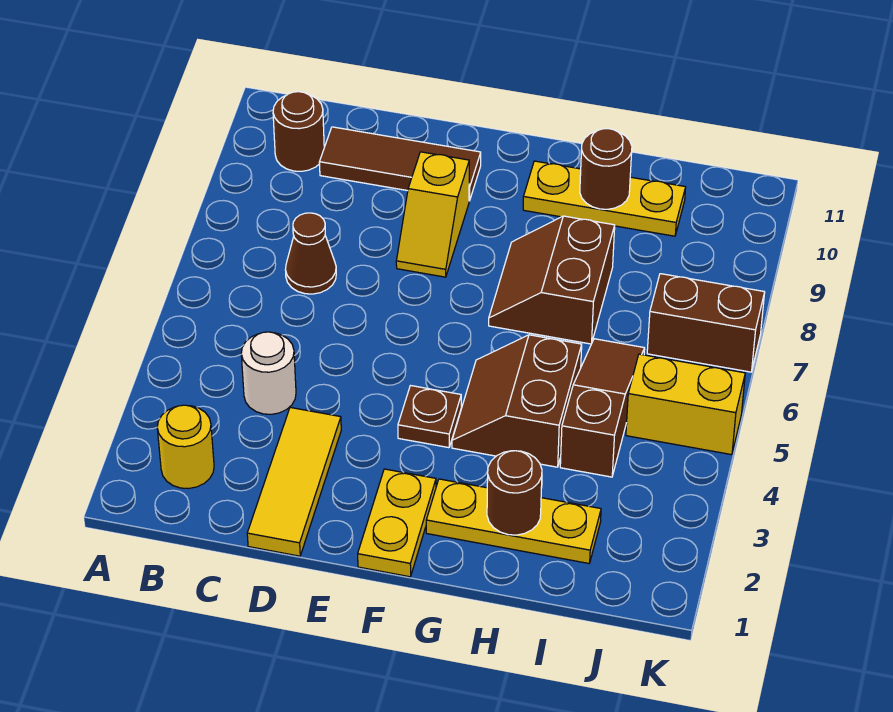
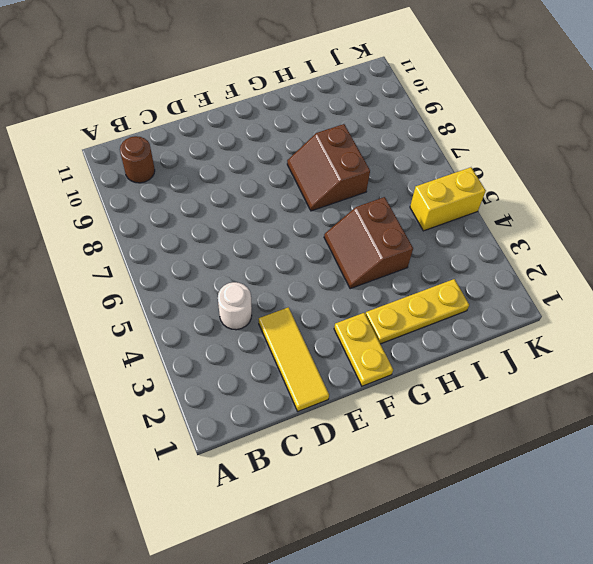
none -> yellow 1x1 round brick [157,405,214,489]
none -> brown 1x1 cone [285,213,336,294]
none -> brown 1x3 tile [319,127,481,201]

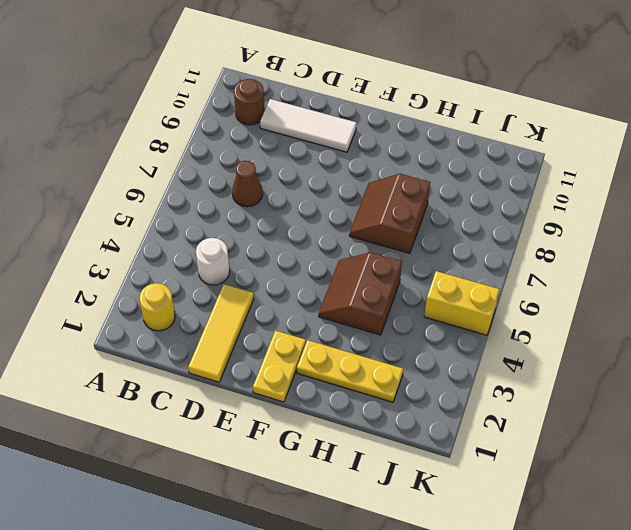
white 1x3 tile [260,99,357,152] -> brown 1x3 tile [319,127,481,201]
none -> yellow 1x2 slope [396,152,469,277]
none -> brown 1x1 plate [398,386,461,448]
none -> yellow 1x3 plate [523,161,686,236]

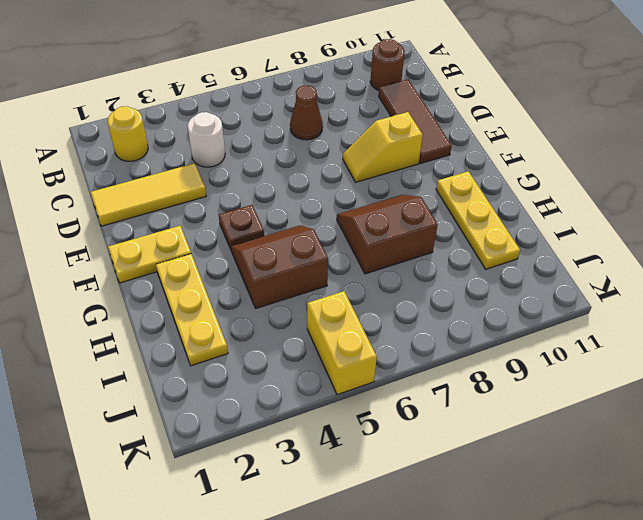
none -> brown 1x3 slope [560,339,645,477]
none -> brown 1x2 brick [647,274,765,372]
none -> brown 1x1 round brick [487,451,542,535]

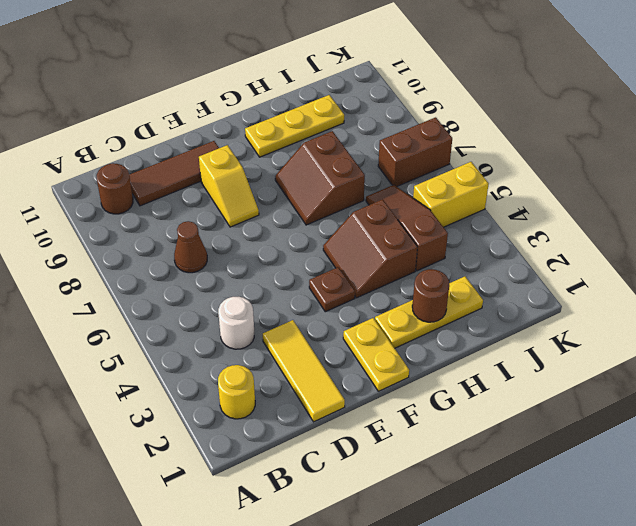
none -> brown 1x1 round brick [580,129,632,209]

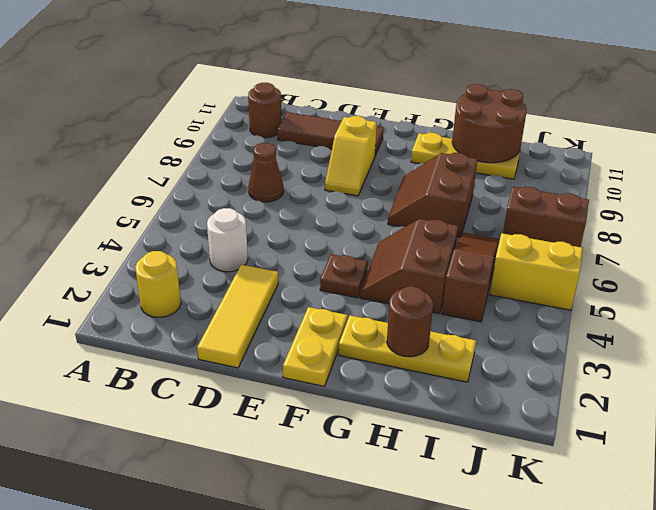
brown 2x2 round brick [452,84,527,163] -> brown 1x1 round brick [580,129,632,209]

